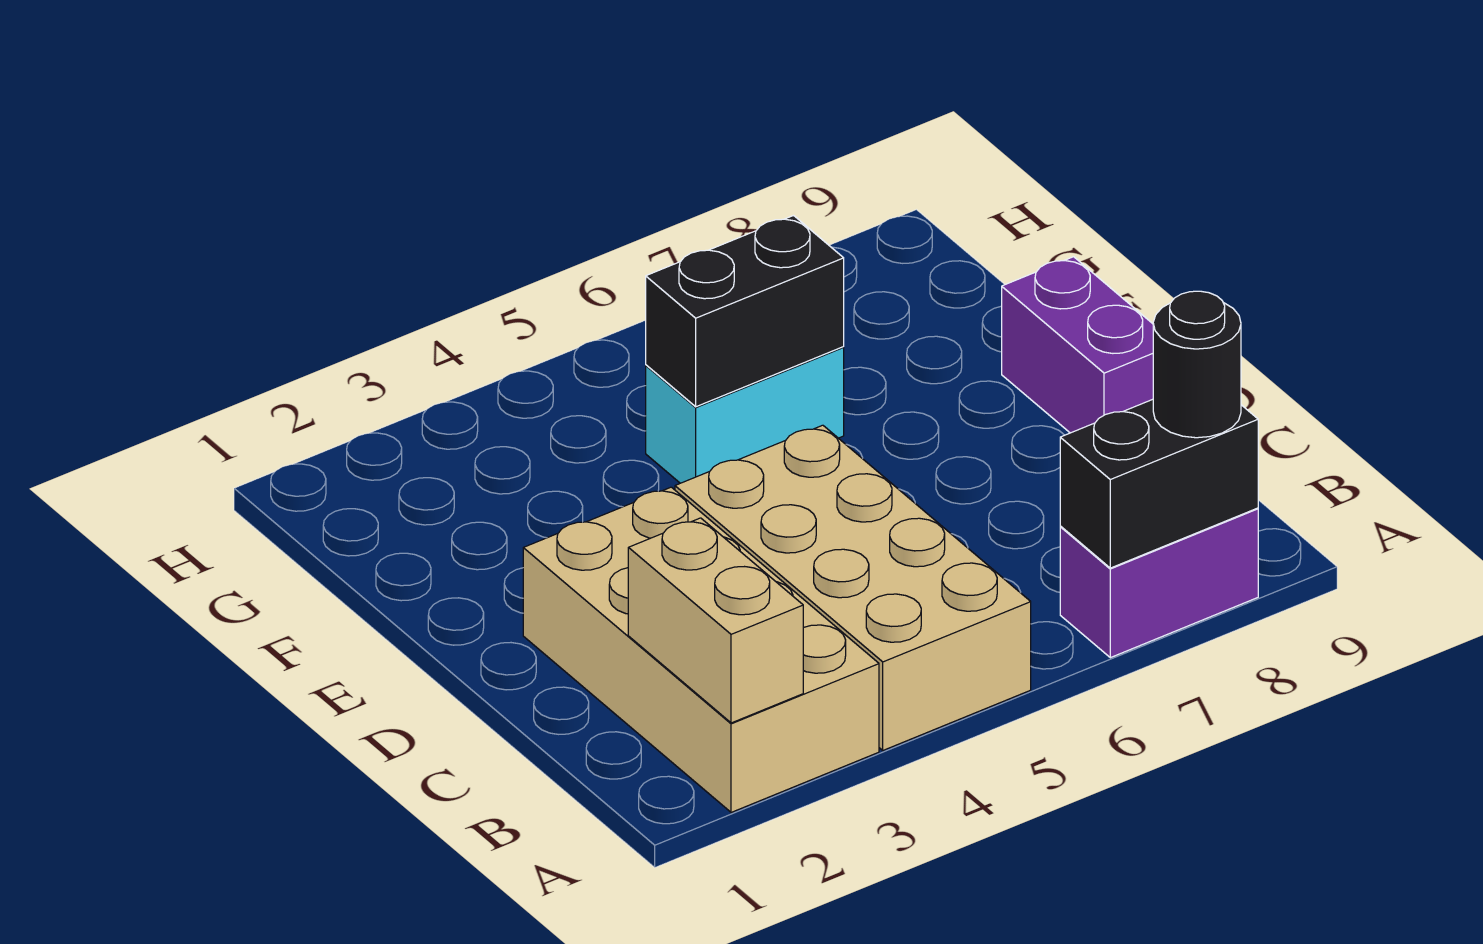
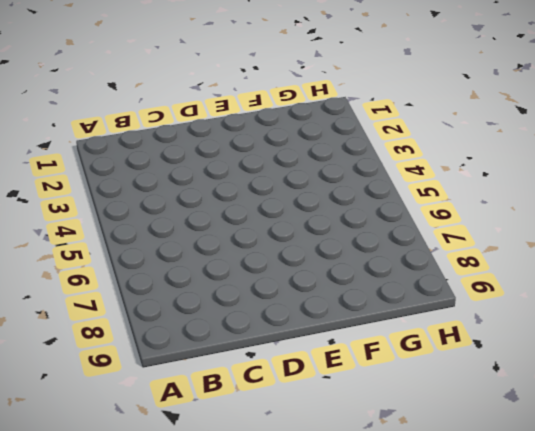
none -> tan 2x4 brick [523,487,879,812]
none -> tan 2x4 brick [675,425,1031,750]

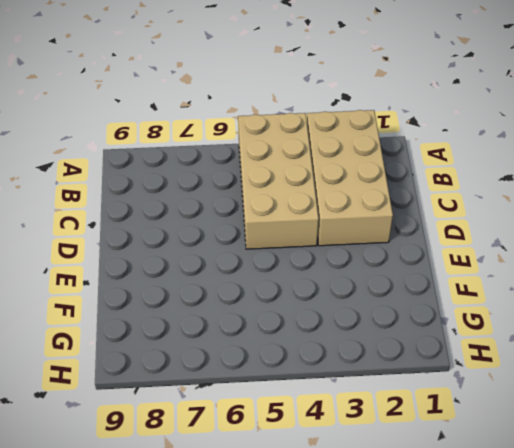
none -> purple 1x2 brick [1060,508,1258,658]
none -> purple 1x2 brick [1002,257,1153,433]

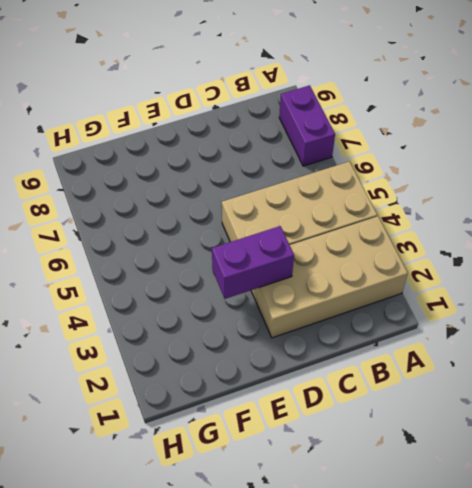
purple 1x2 brick [212,226,294,299] -> purple 1x2 brick moved to [1002,257,1153,433]
none -> cyan 1x2 brick [646,347,844,483]
none -> tan 1x2 brick [628,518,803,723]

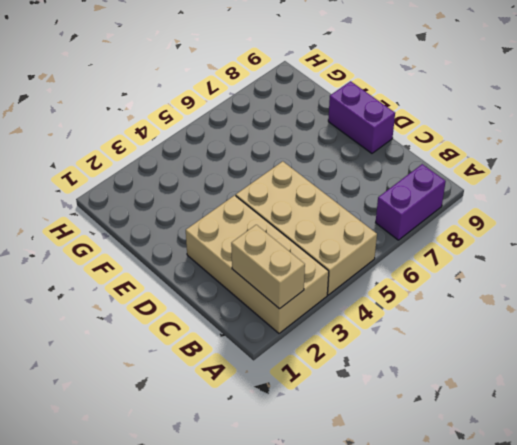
none -> cyan 1x2 brick [646,347,844,483]
none -> black 1x2 brick [1060,399,1258,568]

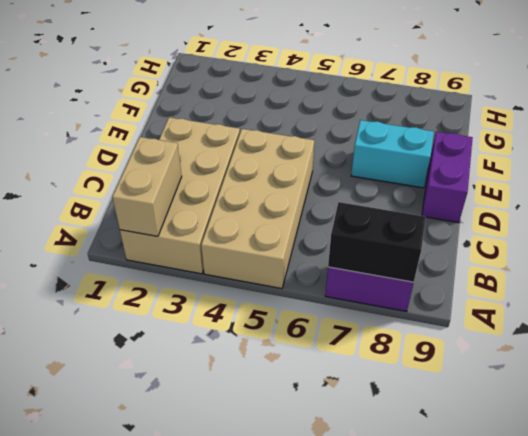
cyan 1x2 brick [351,120,434,188] -> cyan 1x2 brick moved to [646,347,844,483]
none -> black 1x2 brick [646,216,844,407]
none -> black 1x1 round brick [1153,291,1241,438]

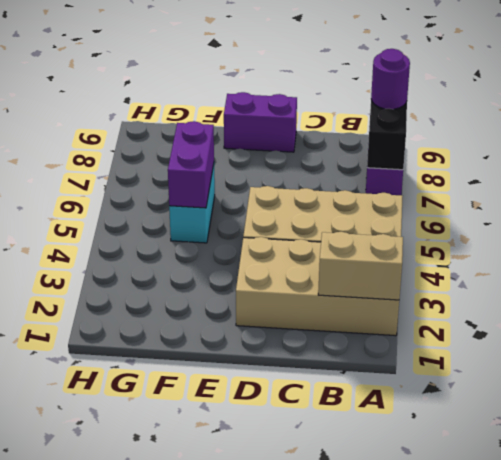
purple 1x1 round brick [371,49,410,109] -> black 1x1 round brick [1153,291,1241,438]
purple 1x2 brick [168,121,214,208] -> black 1x2 brick [646,216,844,407]

